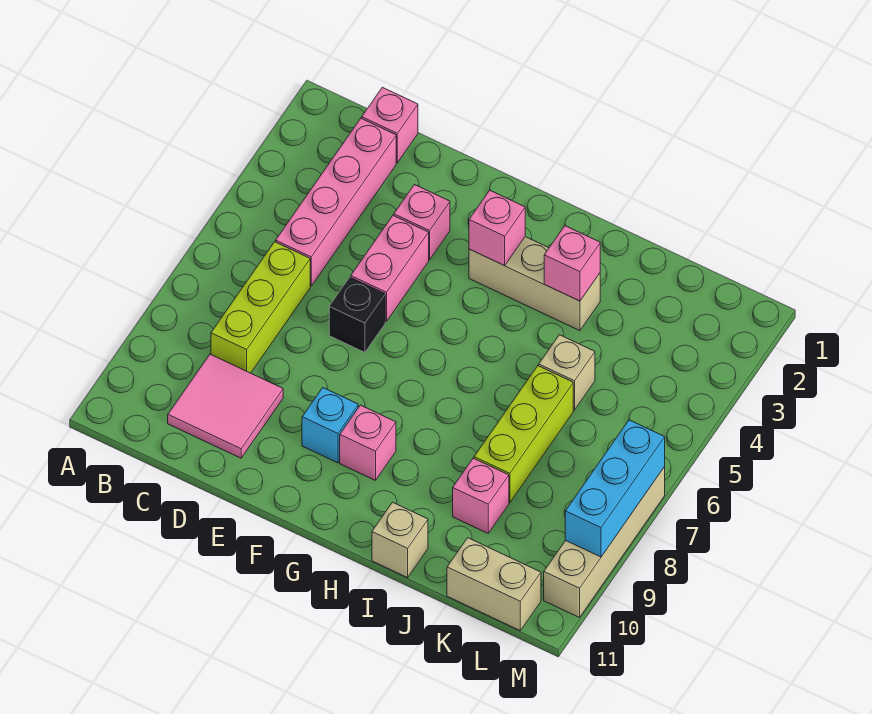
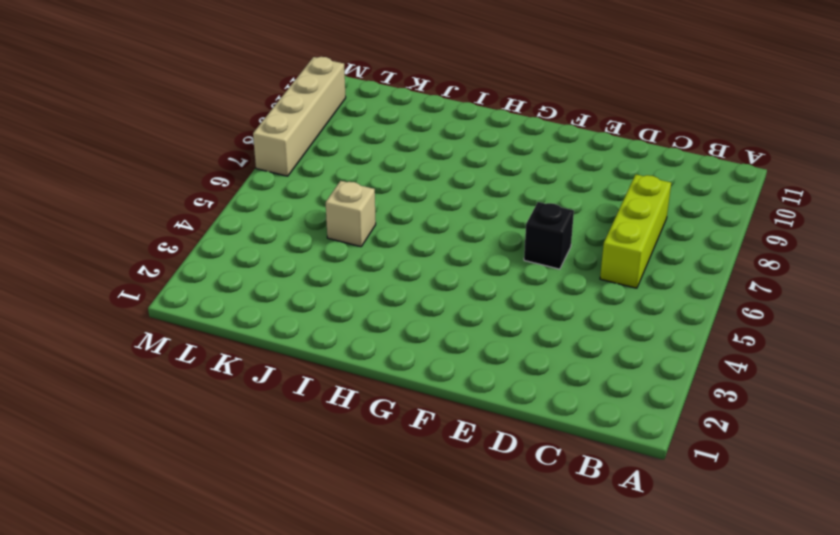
none -> pink 1x1 brick [362,87,418,163]
none -> pink 1x4 brick [276,118,396,286]
none -> pink 2x2 tile [168,354,283,458]

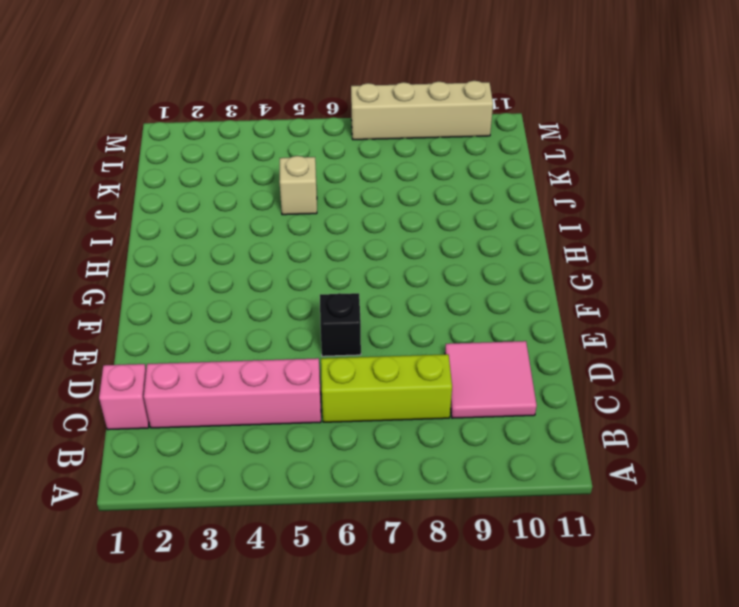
none -> pink 1x1 brick [394,185,450,260]
none -> pink 1x2 brick [351,215,429,322]
none -> cyan 1x1 brick [302,388,358,463]

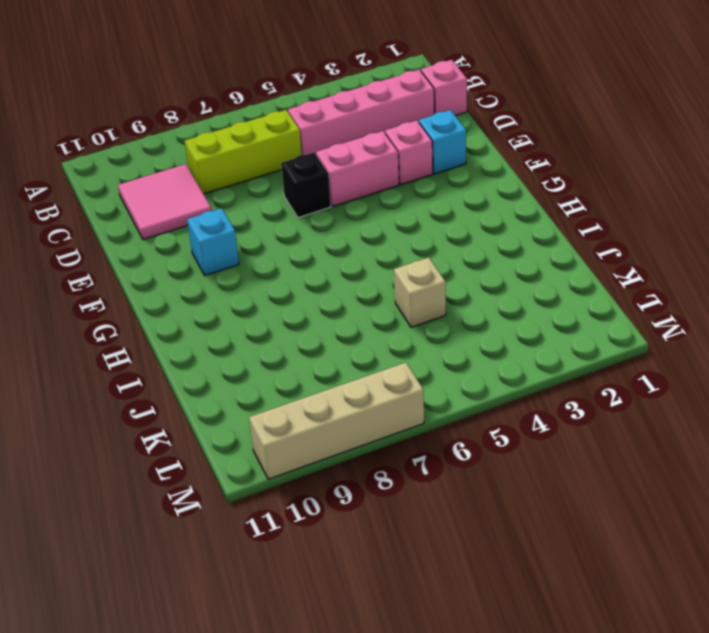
cyan 1x1 brick [419,110,466,174] -> none
none -> tan 1x3 brick [469,237,600,331]
none -> pink 1x1 brick [340,405,396,480]
none -> tan 1x1 brick [372,502,428,578]

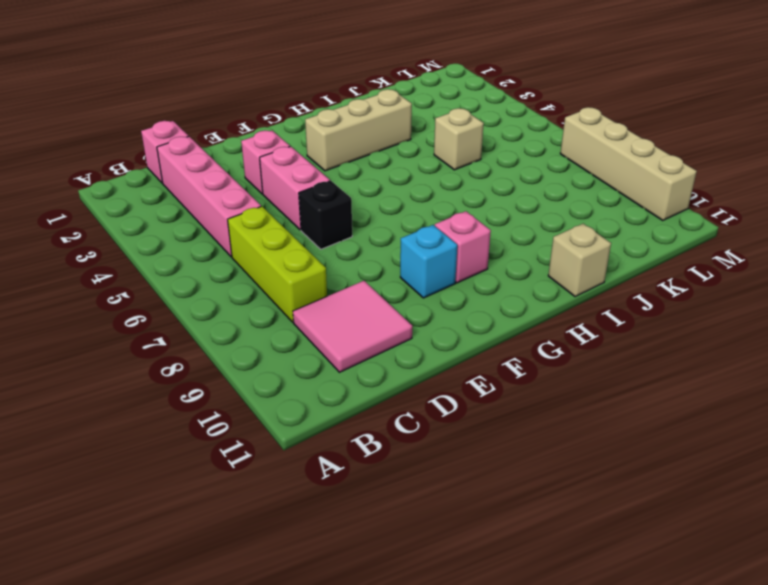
none -> lime 1x3 brick [474,366,573,503]
none -> pink 1x1 brick [453,458,509,533]
none -> tan 1x2 brick [447,538,541,630]

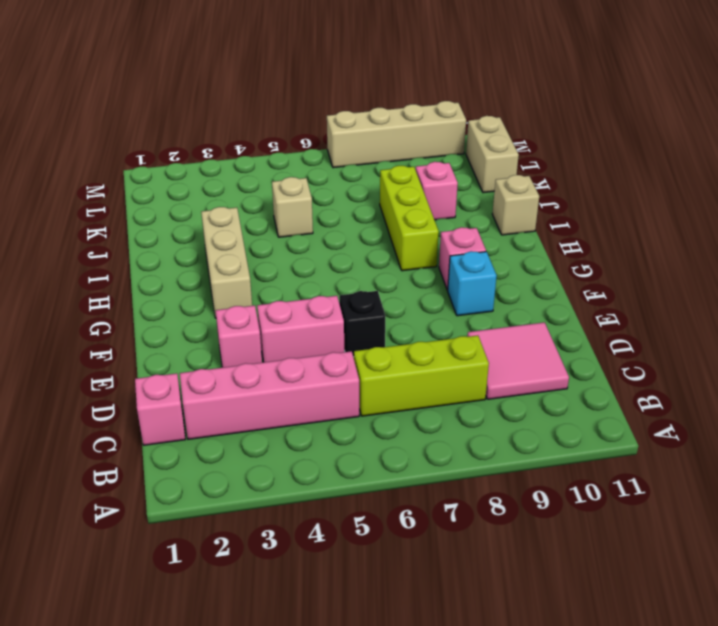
lime 1x3 brick [380,166,439,271] -> lime 1x3 brick turned to [474,366,573,503]
none -> pink 1x1 brick [469,190,525,266]
none -> pink 1x1 brick [544,226,600,301]
none -> cyan 1x3 brick [565,420,665,557]

